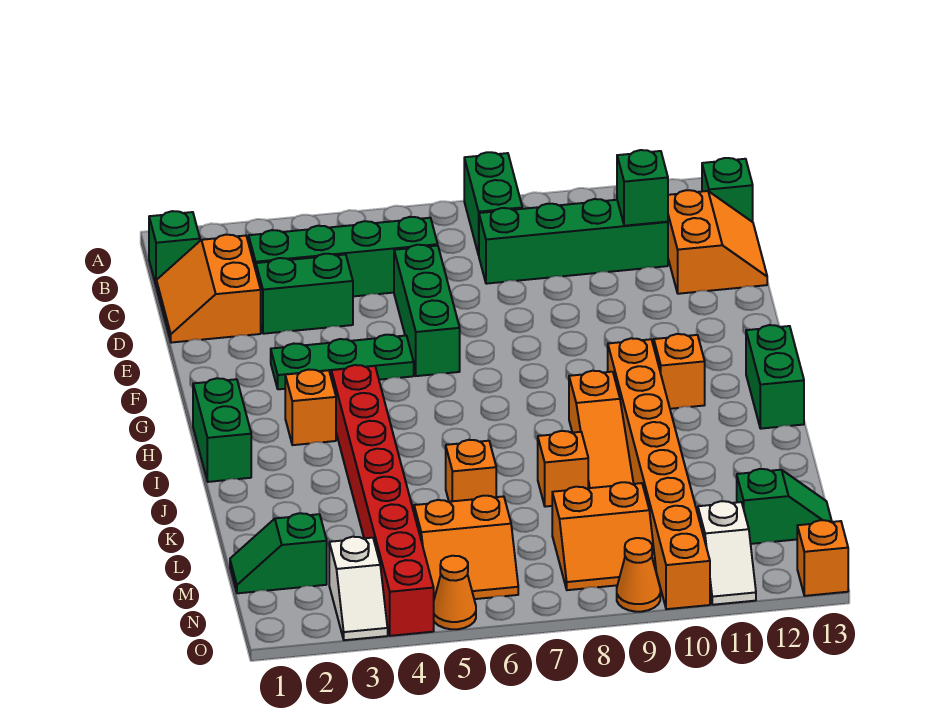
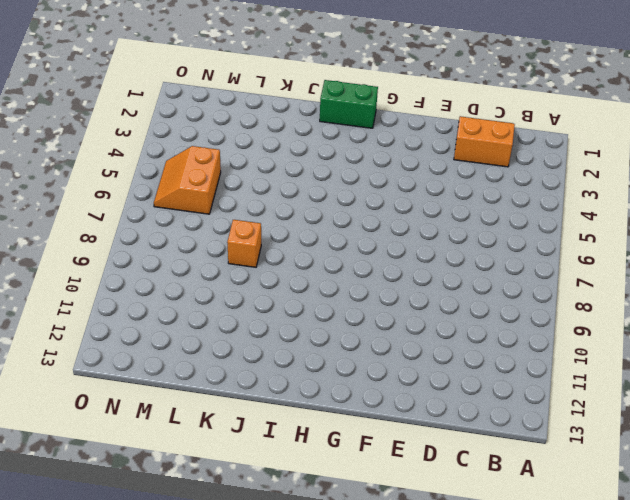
none -> green 1x2 brick [464,152,522,255]
none -> green 1x1 brick [149,211,200,285]
none -> green 1x1 brick [702,158,753,222]

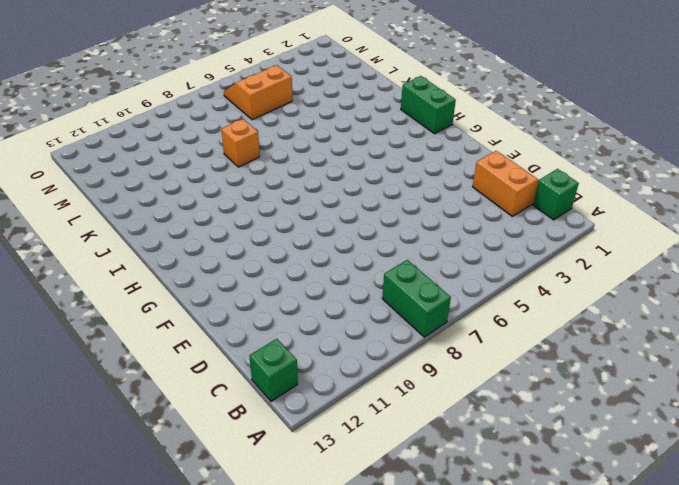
none -> green 1x4 brick [249,217,438,296]
none -> green 1x4 brick [479,199,668,284]
none -> orange 2x2 slope [668,190,767,294]

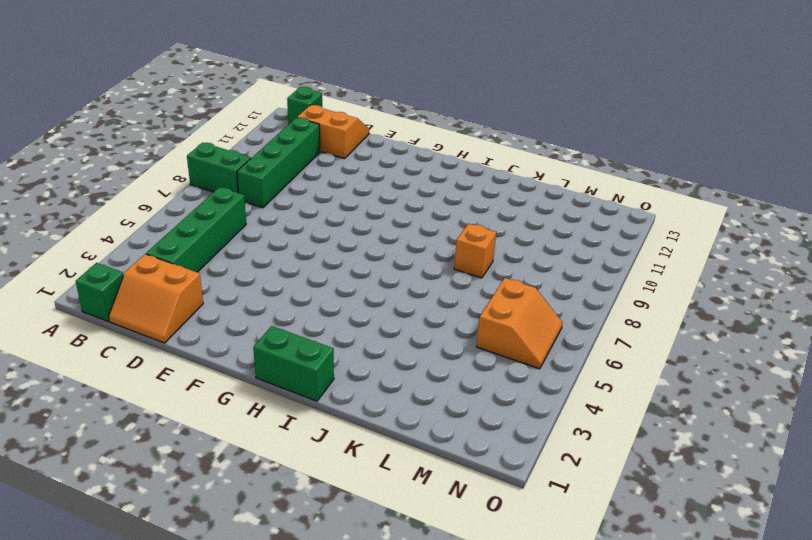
none -> green 1x2 brick [256,254,353,334]
none -> green 1x3 brick [394,245,460,376]
none -> green 1x3 plate [271,335,414,389]

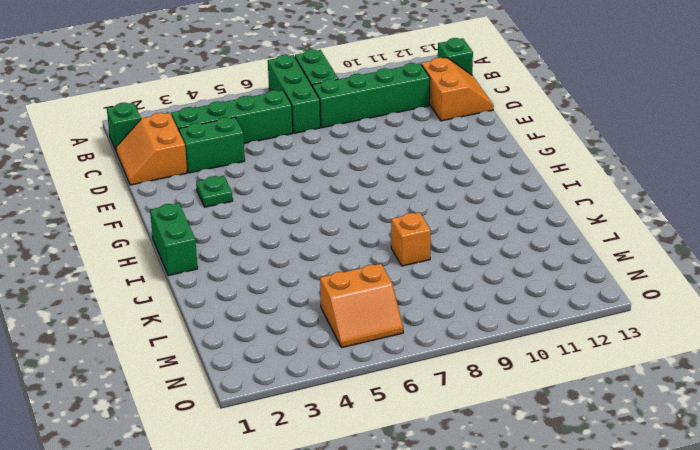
green 1x3 brick [268,55,320,133] -> green 1x3 brick moved to [394,245,460,376]
green 1x1 plate [196,176,233,207] -> green 1x3 plate [271,335,414,389]
none -> orange 1x1 brick [285,370,336,445]
none -> red 1x8 brick [331,365,434,636]
none -> orange 1x8 brick [608,338,710,609]

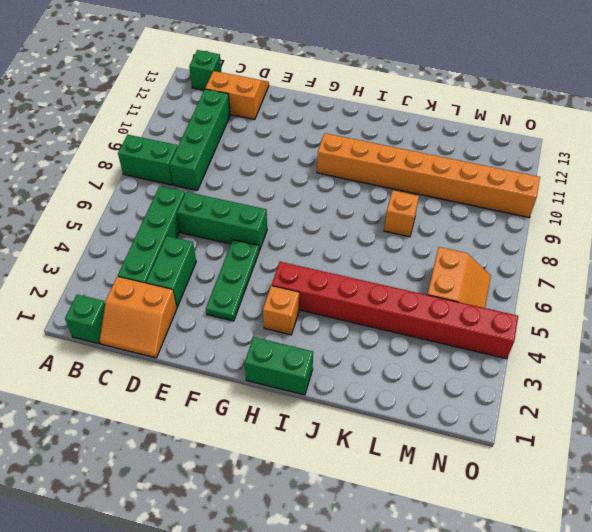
none -> orange 1x1 brick [654,334,705,409]
none -> green 1x2 brick [746,325,804,429]
none -> orange 1x3 slope [569,371,634,488]

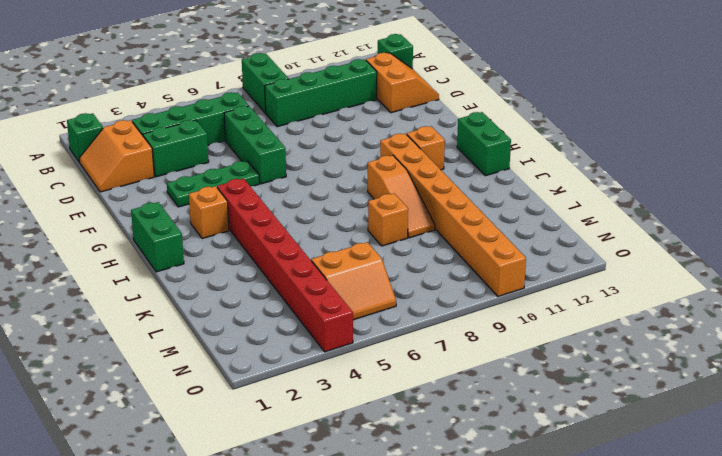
none -> orange 1x1 brick [446,440,496,502]
none -> green 1x2 slope [230,513,327,593]
none -> orange 2x2 slope [552,482,656,590]

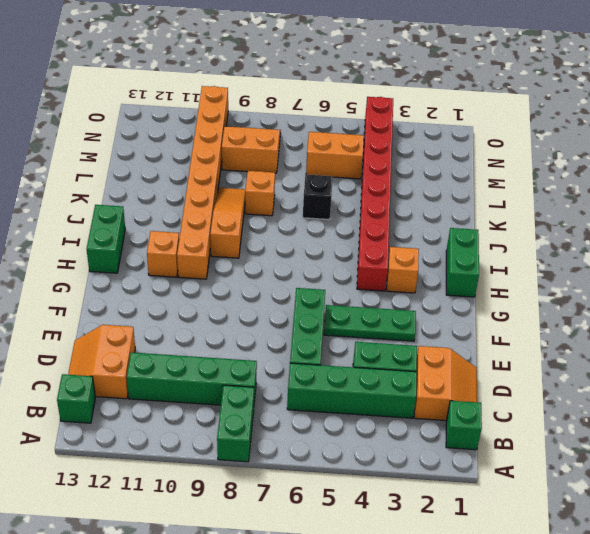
black 1x1 brick [303,175,333,220] -> orange 1x1 brick [446,440,496,502]
none -> green 1x2 slope [230,513,327,593]
none -> green 1x2 slope [737,469,832,544]
none -> white 1x2 slope [329,537,388,640]

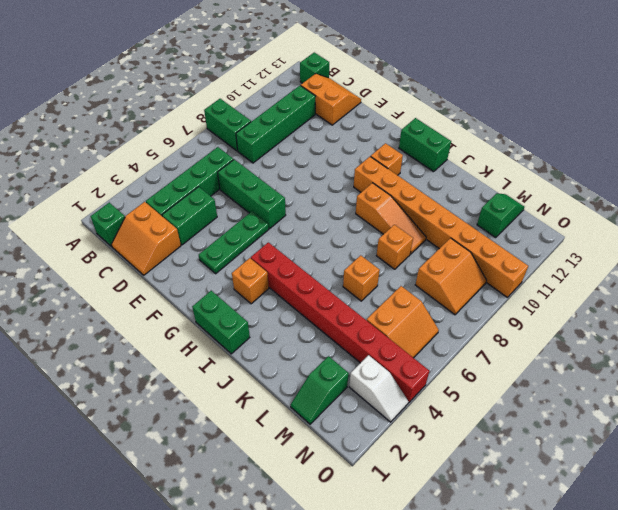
none -> white 1x2 slope [698,501,756,605]
none -> orange 1x1 cone [434,556,476,629]
none -> orange 1x1 cone [617,538,660,612]

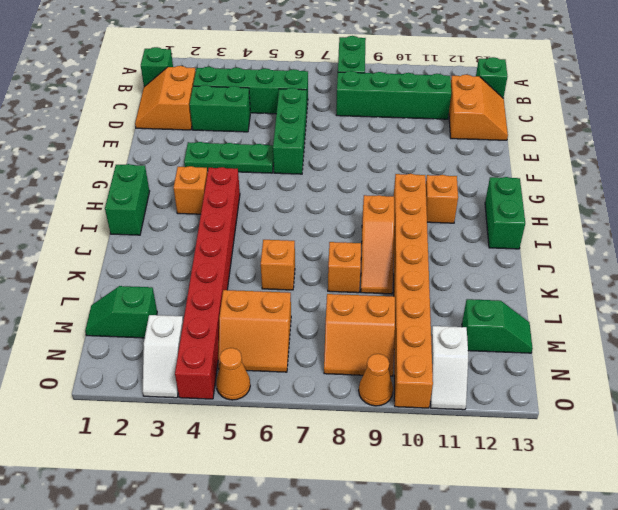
none -> orange 1x1 brick [797,520,848,596]
none -> green 1x1 brick [617,150,668,226]

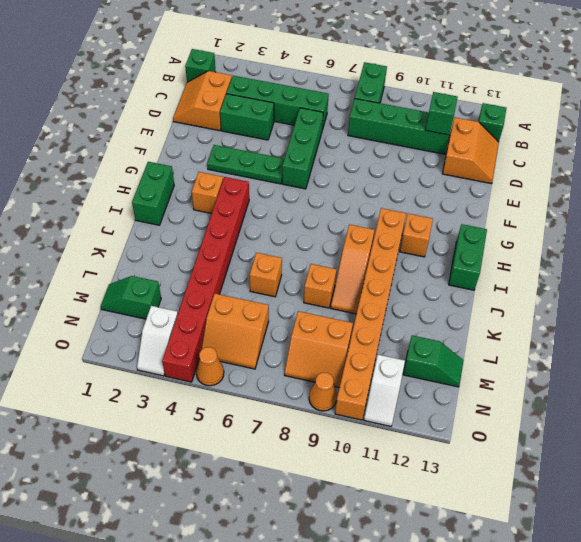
none -> orange 1x1 brick [797,520,848,596]

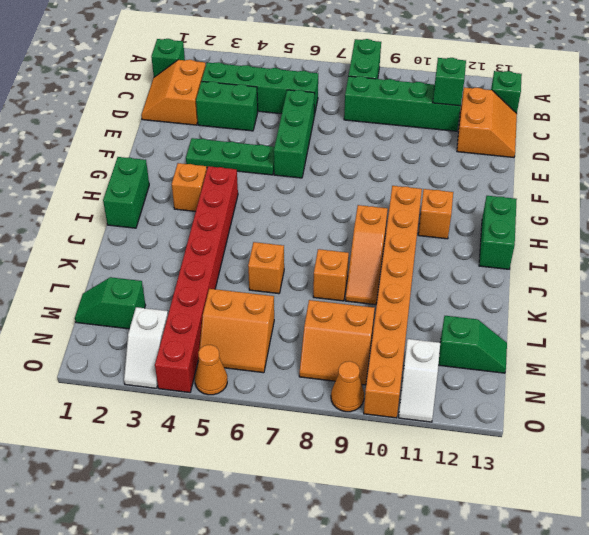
none -> orange 1x1 brick [797,520,848,596]

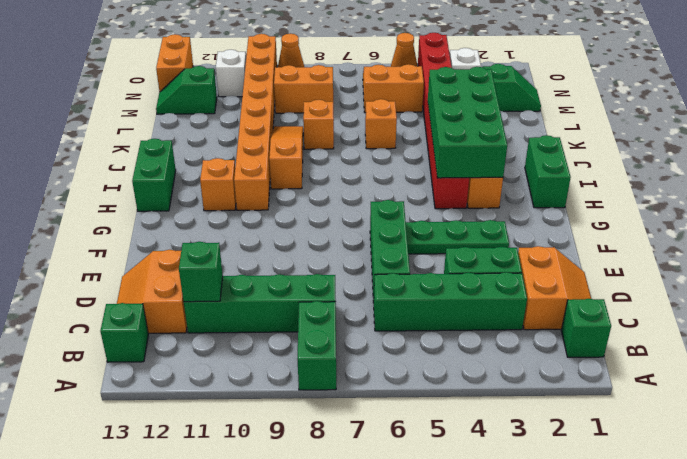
green 2x4 brick [428,67,507,178] -> none
orange 1x2 brick [156,34,193,92] -> orange 1x1 brick [797,520,848,596]

